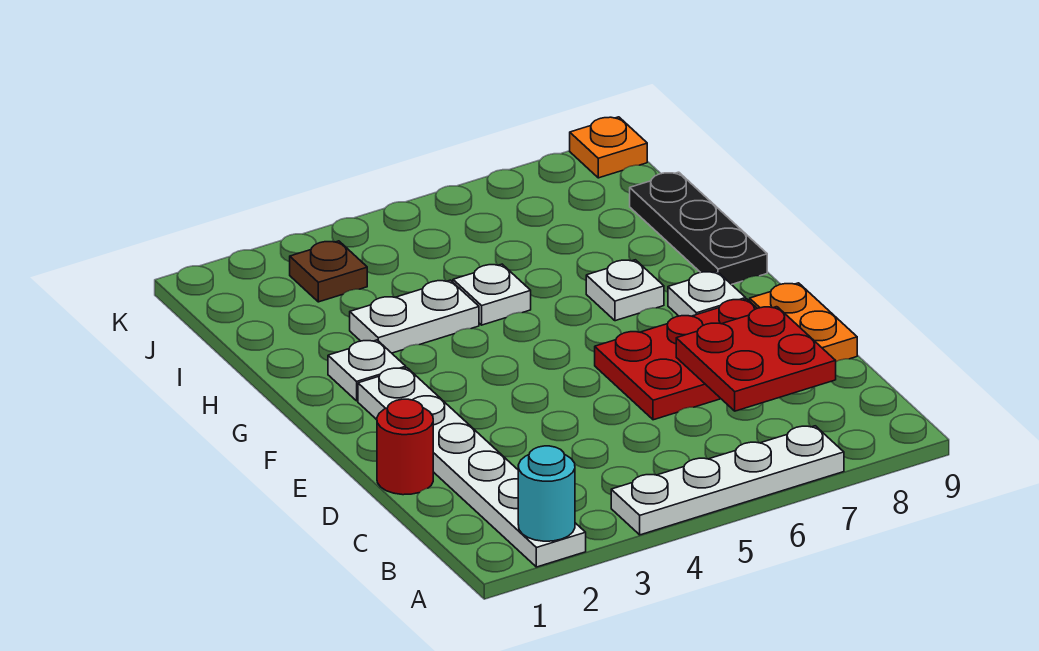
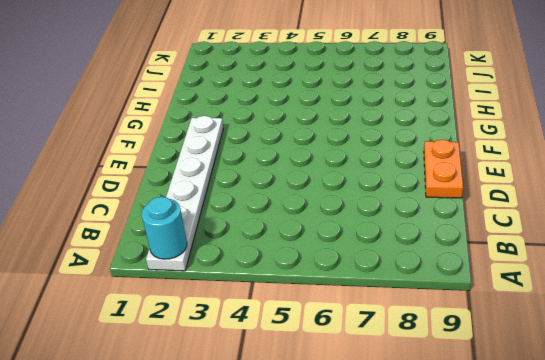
none -> white 1x4 plate [611,426,844,535]
none -> red 1x1 round brick [377,399,433,495]
none -> red 2x3 plate [595,299,757,420]

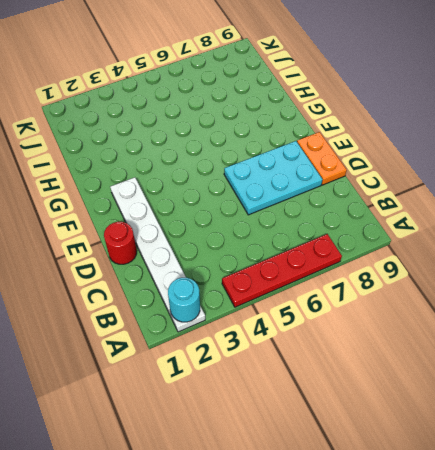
red 1x4 plate [222,234,342,307] -> white 1x4 plate [611,426,844,535]
cyan 2x3 plate [224,141,323,215] -> red 2x3 plate [595,299,757,420]
none -> white 1x1 plate [668,271,746,316]
none -> white 1x1 plate [328,340,406,401]
none -> white 1x1 plate [586,260,664,321]

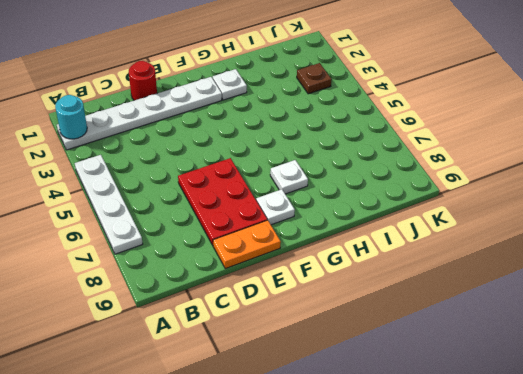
none -> black 1x3 plate [630,172,767,285]
none -> white 1x2 plate [350,280,479,353]
none -> white 1x1 plate [453,264,531,325]

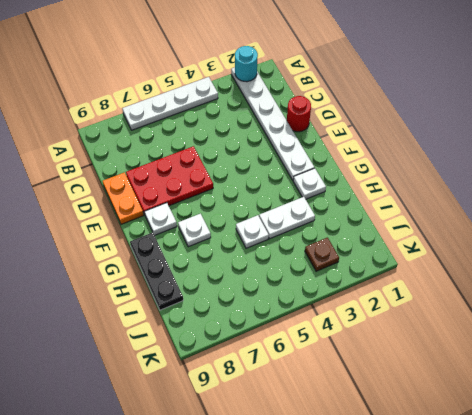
none -> orange 1x1 plate [570,117,647,178]
none -> red 2x2 plate [676,307,836,411]

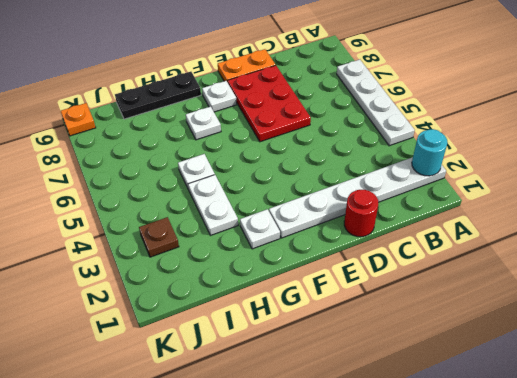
none -> red 2x2 plate [676,307,836,411]

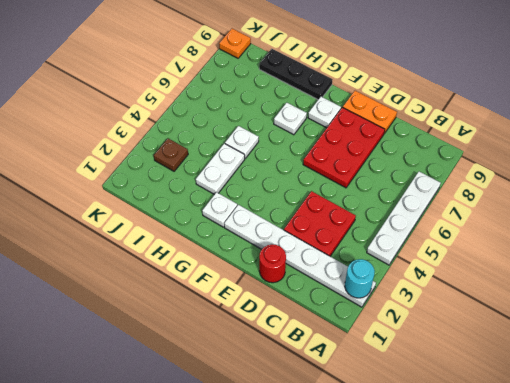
red 2x2 plate [284,191,356,256] -> red 2x2 plate moved to [676,307,836,411]

